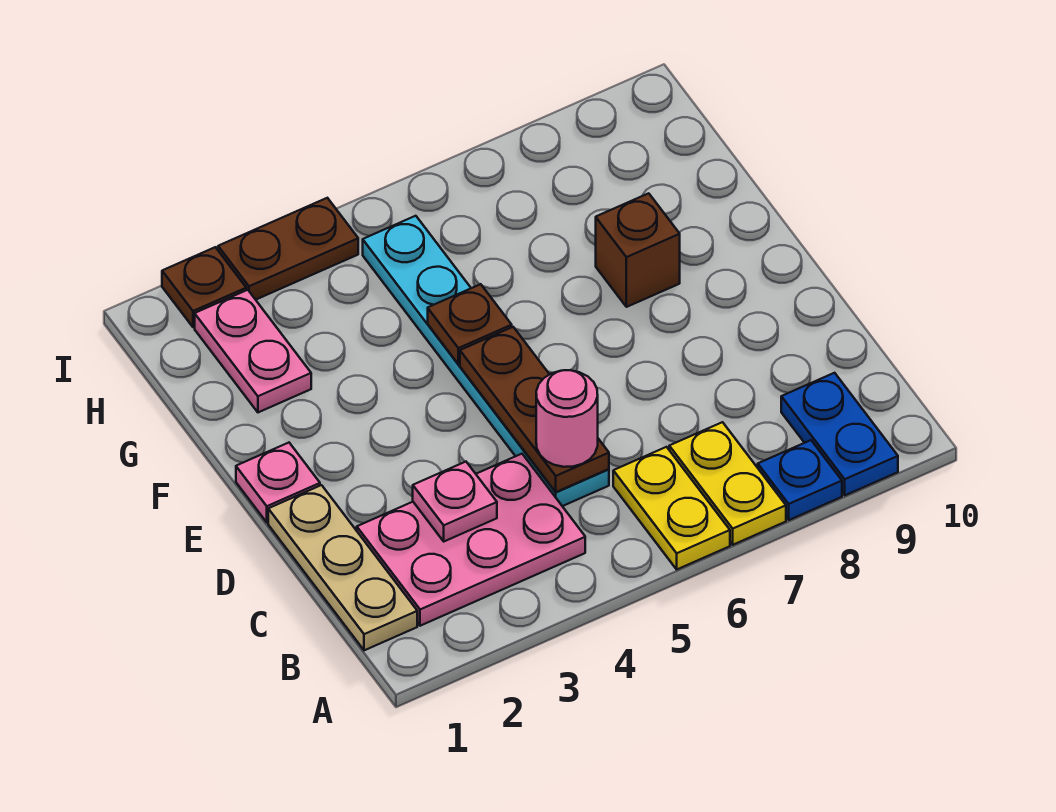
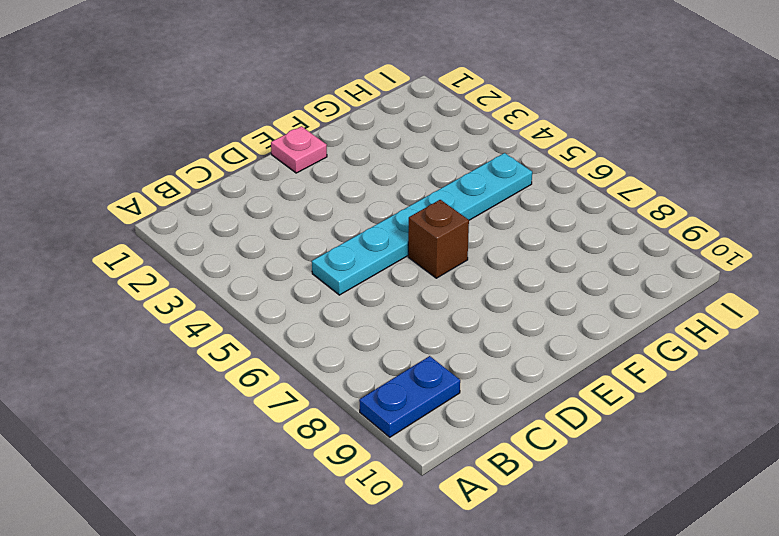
brown 1x1 brick [408,200,469,278] -> brown 1x1 brick moved to [596,193,680,307]
none -> yellow 1x2 plate [613,447,730,569]
none -> yellow 1x2 plate [669,422,786,545]
none -> blue 1x1 plate [758,440,842,520]

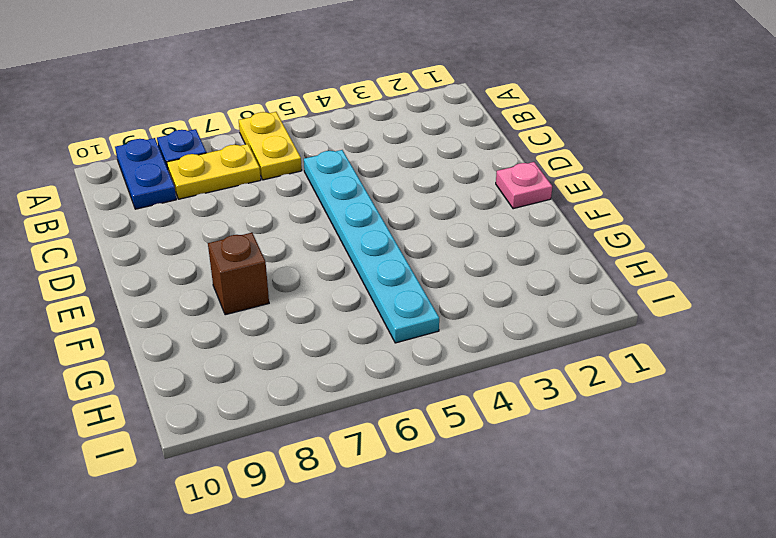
yellow 1x2 plate [167,144,261,199] -> yellow 1x2 plate turned to [669,422,786,545]
none -> tan 1x3 plate [268,485,417,650]
none -> pink 2x3 plate [357,454,585,626]
none -> pink 1x2 plate [195,290,311,412]

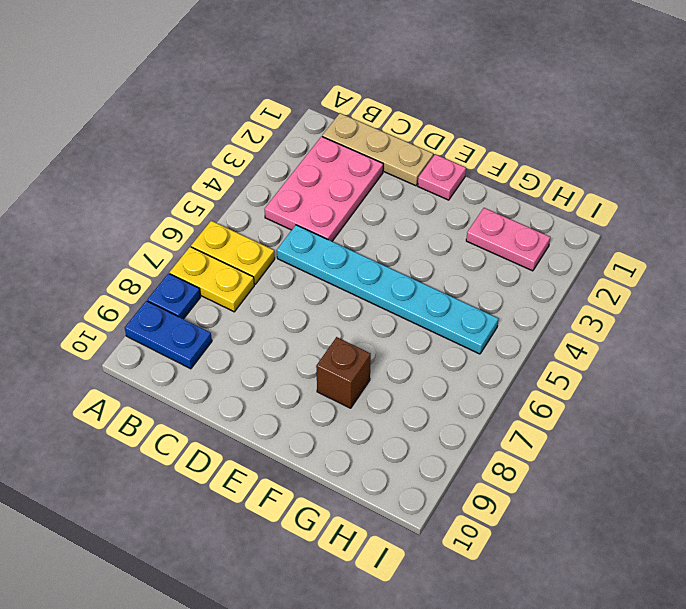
none -> brown 1x1 plate [162,247,246,327]
none -> brown 1x2 plate [218,198,358,300]
none -> pink 1x1 plate [413,462,497,541]

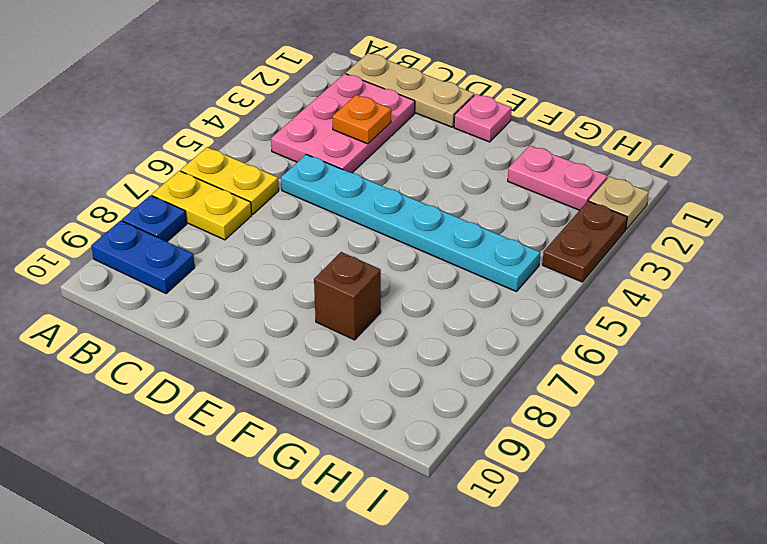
orange 1x1 plate [332,95,391,144] -> pink 1x1 plate [413,462,497,541]
tan 1x1 plate [589,176,649,229] -> brown 1x1 plate [162,247,246,327]
none -> brown 1x3 plate [460,327,609,492]
none -> brown 1x1 plate [428,284,512,364]
none -> pink 1x1 round brick [536,370,598,467]

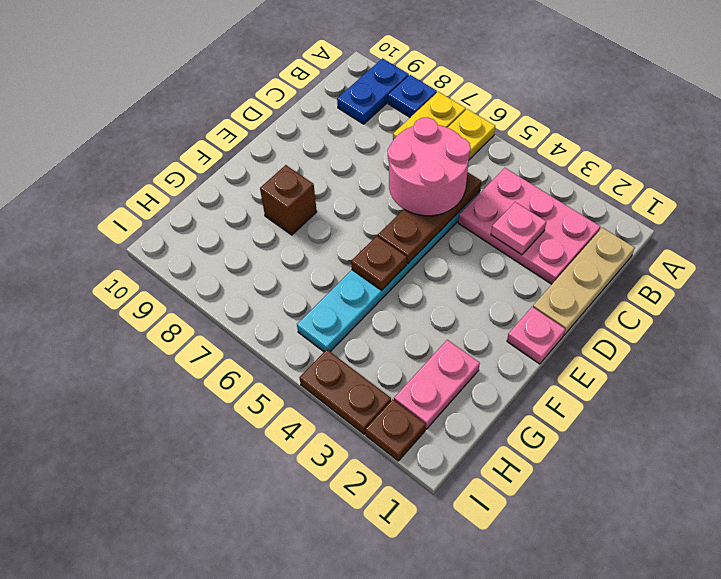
pink 2x2 round brick [388,117,471,216] -> pink 1x1 round brick [536,370,598,467]

